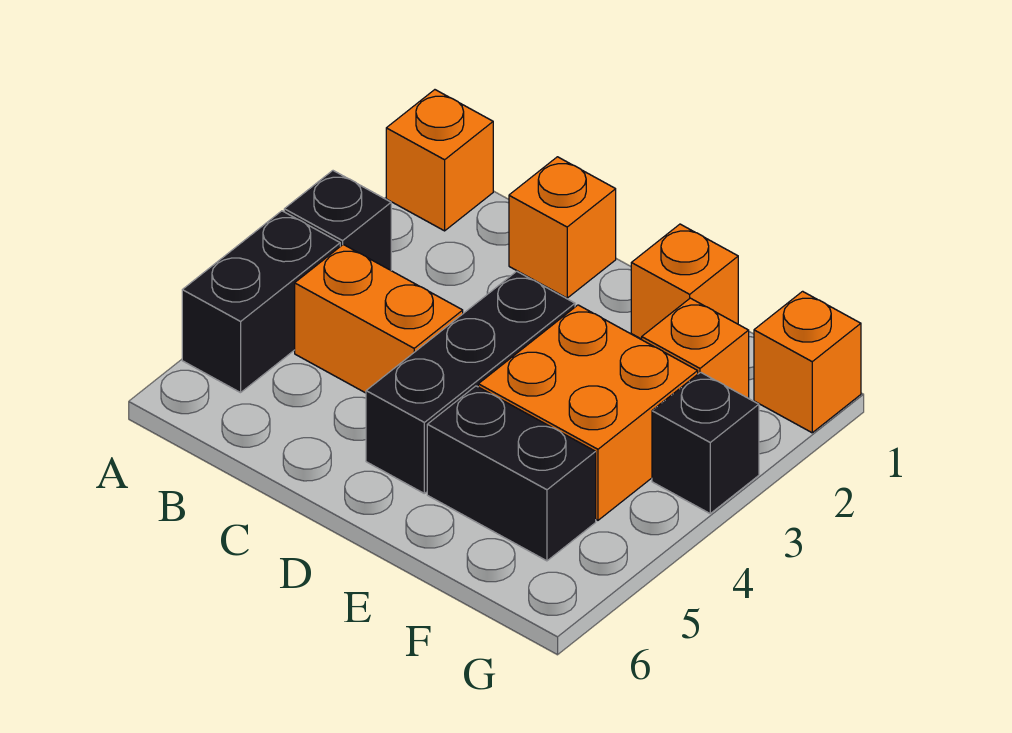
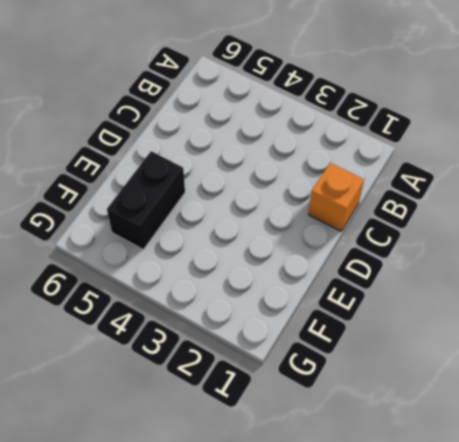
none -> orange 1x1 brick [386,90,493,231]
none -> black 1x1 brick [284,171,391,270]
none -> black 1x2 brick [182,211,340,393]

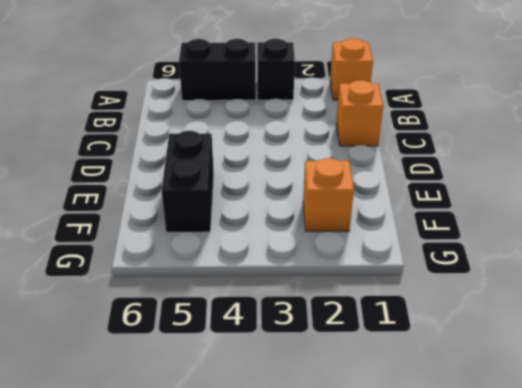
none -> orange 1x2 brick [295,245,463,393]
none -> black 1x3 brick [366,271,575,493]
none -> orange 1x1 brick [631,224,738,339]

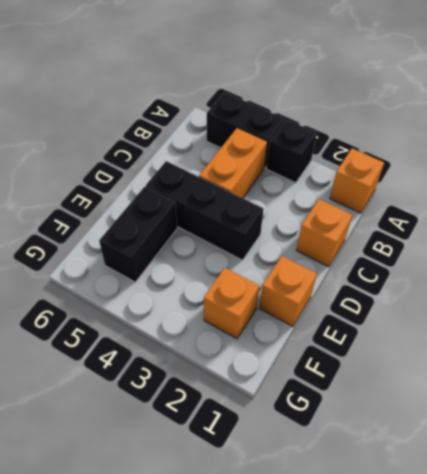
none -> orange 2x2 brick [478,305,698,520]
none -> orange 1x1 brick [754,291,861,433]
none -> black 1x1 brick [652,372,759,513]

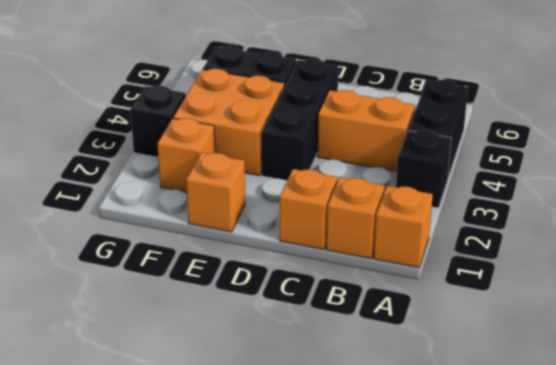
orange 1x1 brick [326,177,385,259] -> orange 1x1 brick moved to [754,291,861,433]

